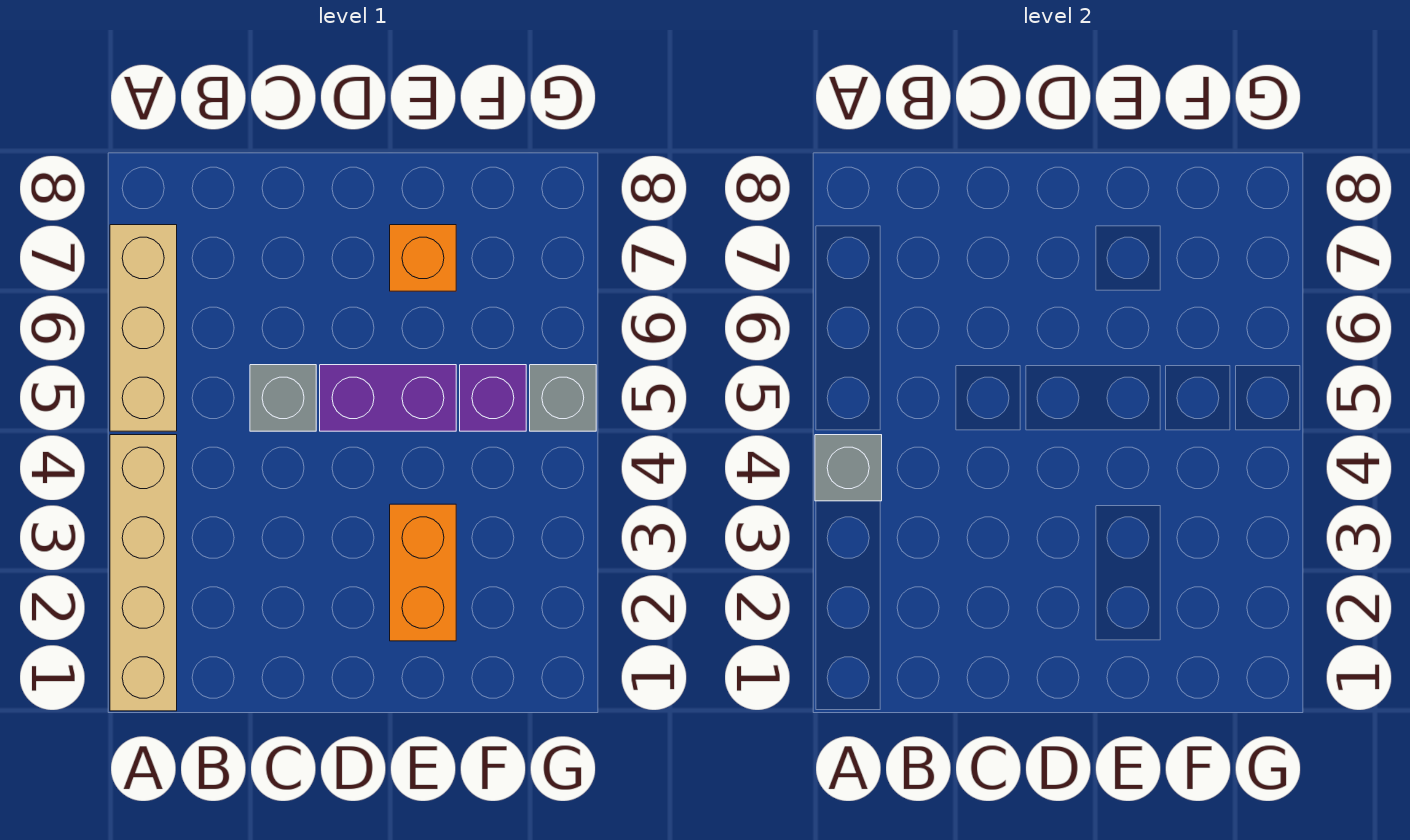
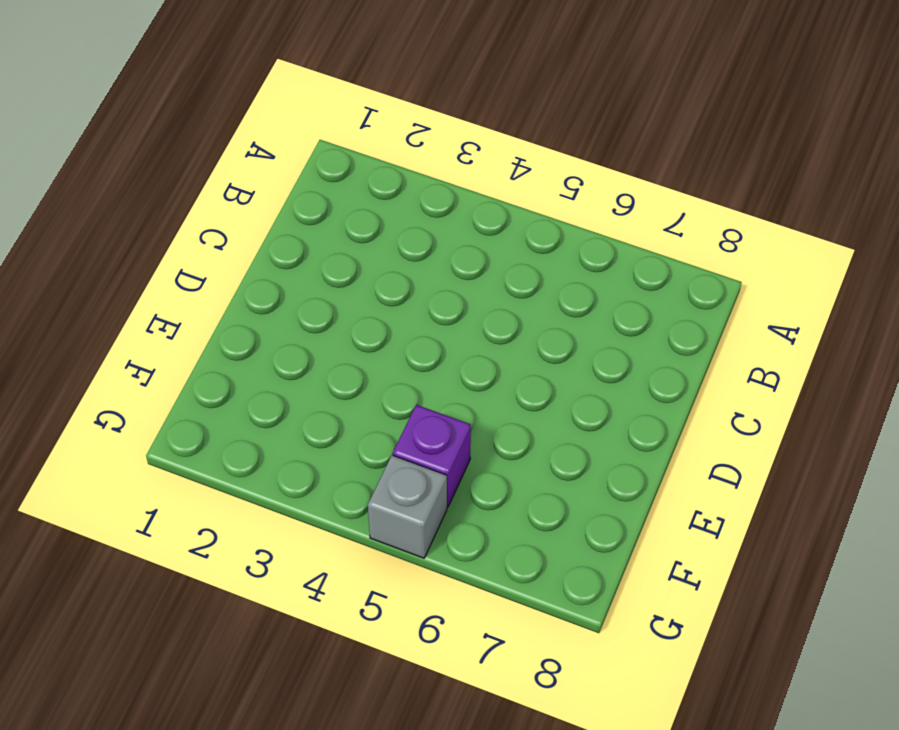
none -> tan 1x4 brick [110,435,177,711]
none -> tan 1x3 brick [110,225,177,431]

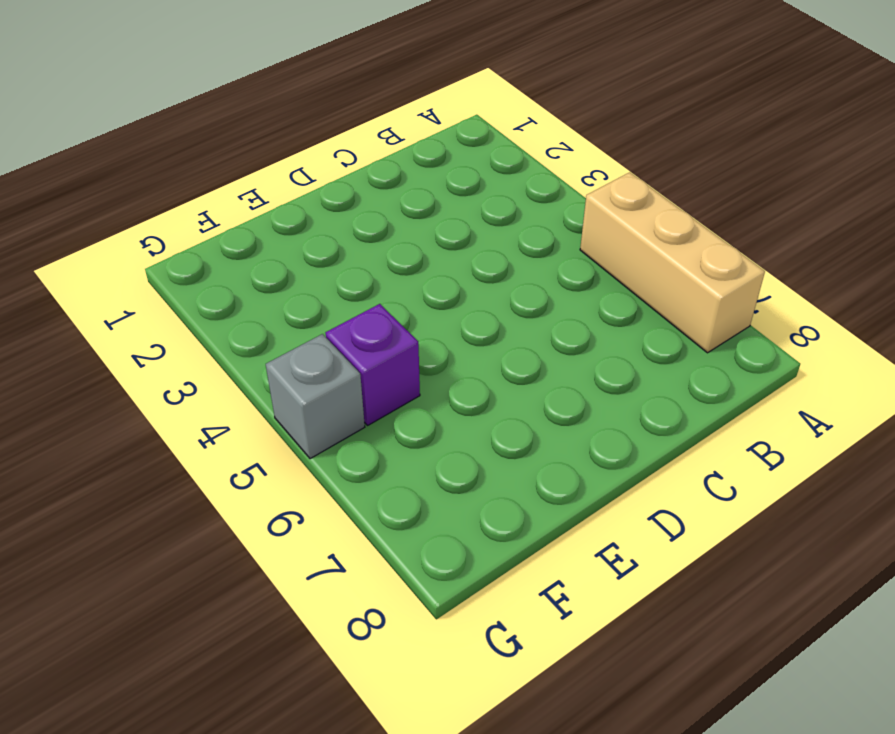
none -> tan 1x4 brick [110,435,177,711]
none -> grey 1x1 brick [250,365,316,431]

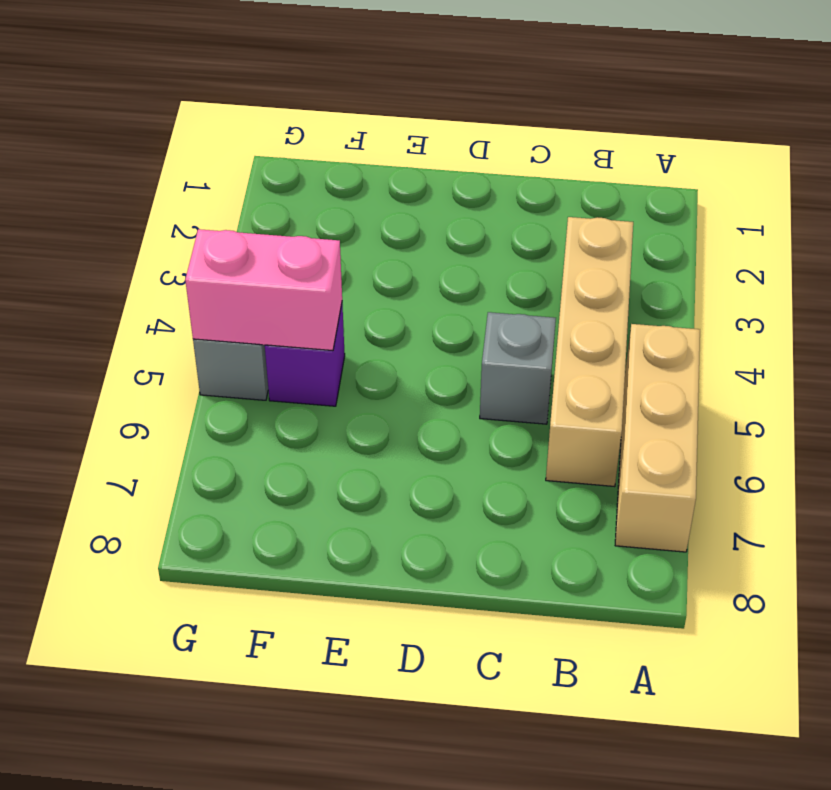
tan 1x4 brick [546,217,633,487] -> tan 1x4 brick moved to [110,435,177,711]
pink 1x2 brick [185,229,342,351] -> none
none -> purple 1x2 brick [320,365,456,431]
none -> orange 1x2 brick [390,504,456,641]

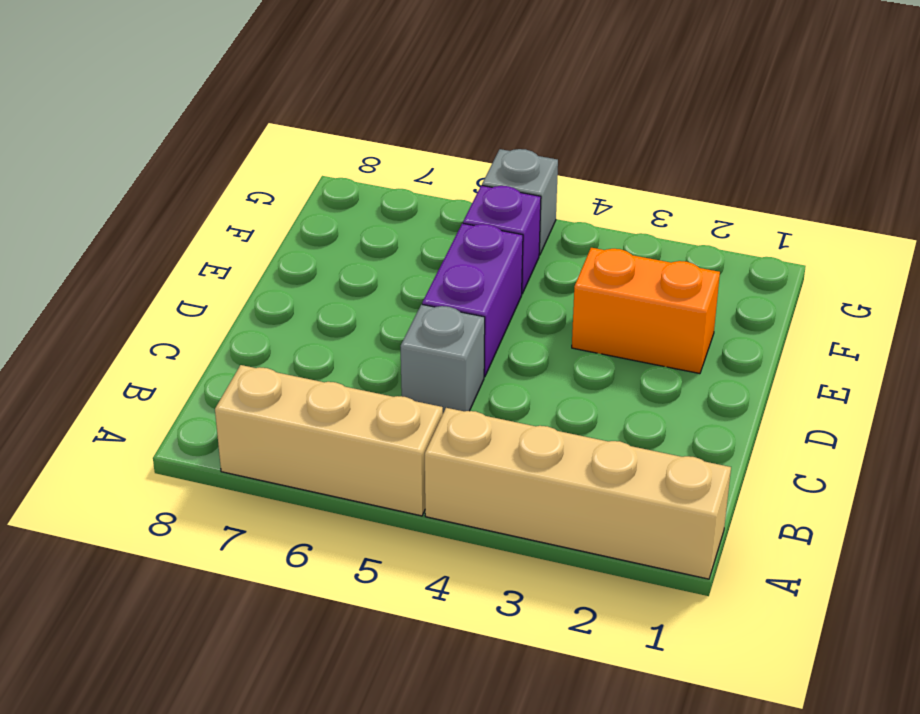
none -> orange 1x1 brick [390,225,456,291]
none -> grey 1x1 brick [815,435,882,501]

